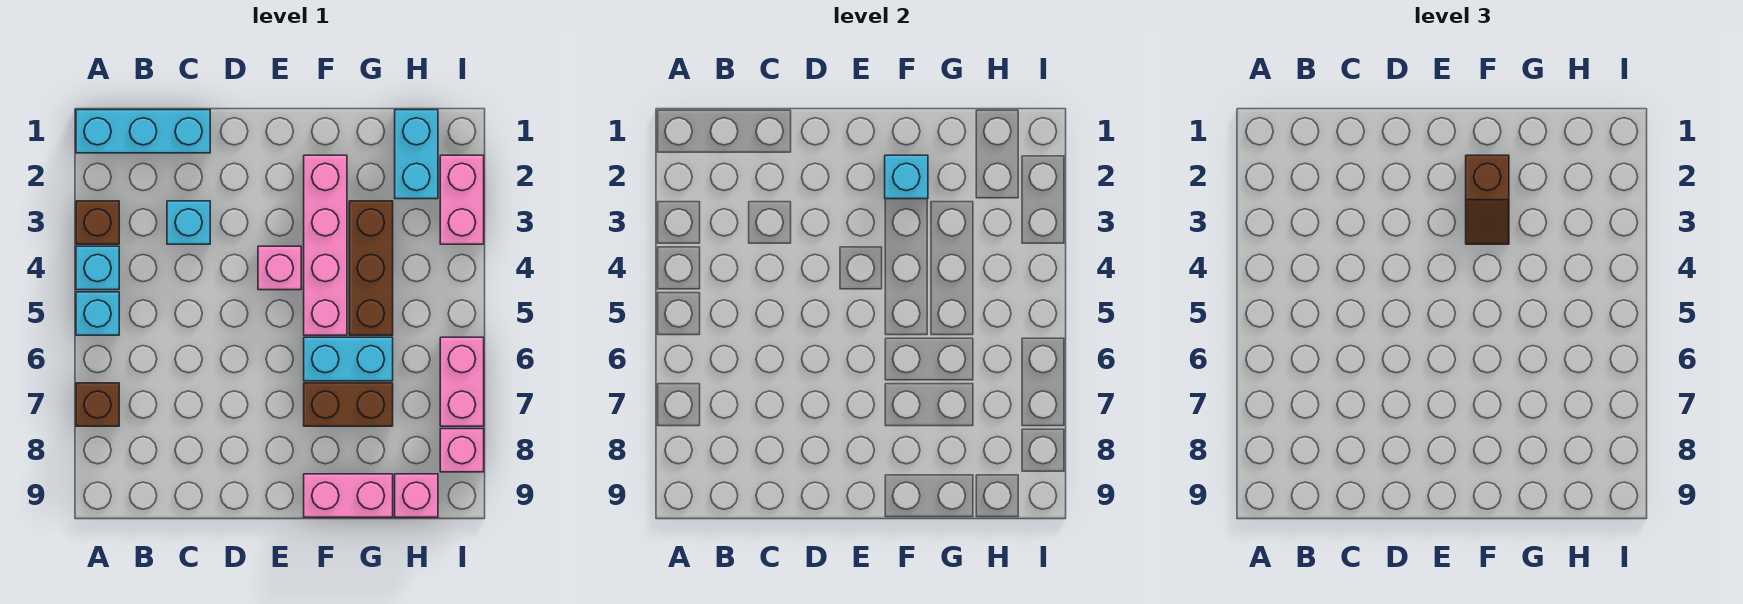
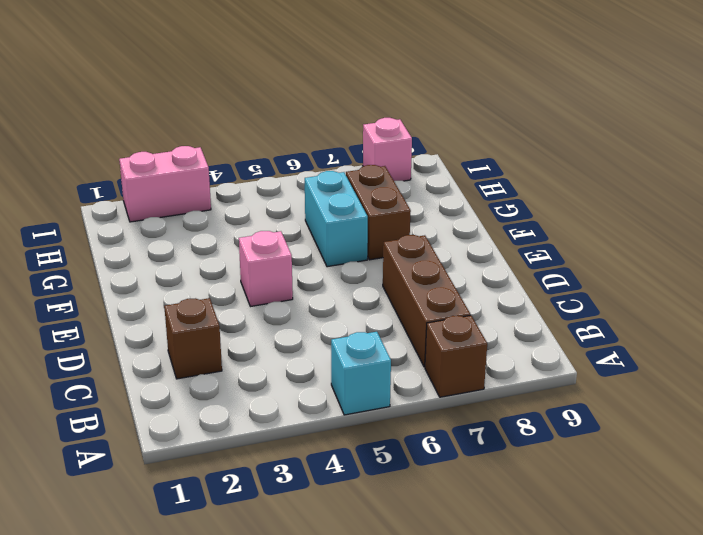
brown 1x3 brick [383,235,470,367] -> brown 1x3 brick turned to [349,201,393,335]
brown 1x1 brick [164,298,222,379] -> brown 1x1 brick moved to [76,201,119,244]
none -> cyan 1x3 brick [76,110,210,153]
none -> cyan 1x1 brick [76,246,119,290]
none -> cyan 1x1 brick [167,201,210,244]

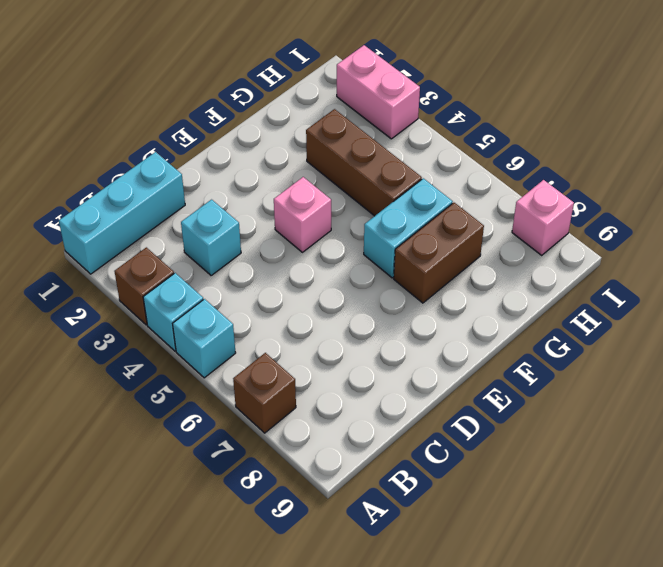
none -> pink 1x4 brick [304,155,347,335]
none -> pink 1x2 brick [304,474,393,517]
none -> cyan 1x2 brick [395,110,438,199]

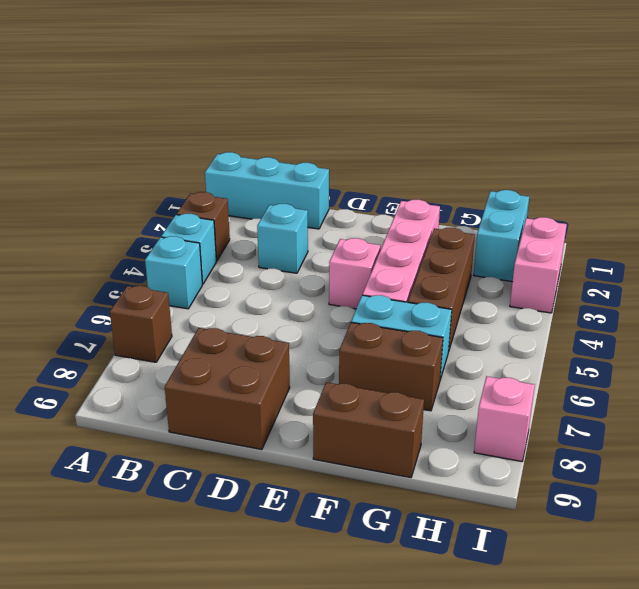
brown 2x2 brick [165,328,290,449] -> none
brown 1x2 brick [313,382,424,478] -> pink 1x2 brick [304,474,393,517]
none -> pink 1x1 brick [395,474,438,517]
none -> pink 1x2 brick [440,337,484,426]
none -> cyan 1x1 brick [885,155,928,199]

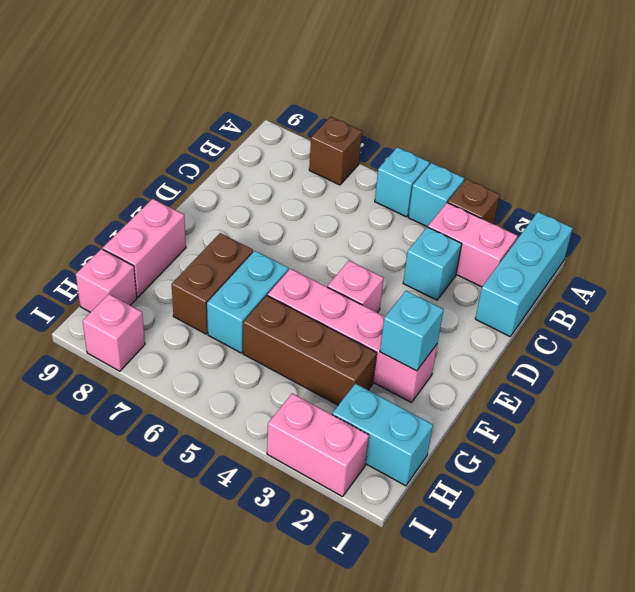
pink 1x2 brick [428,203,518,287] -> pink 1x2 brick moved to [440,337,484,426]
none -> brown 1x2 slope [1466,155,1509,244]

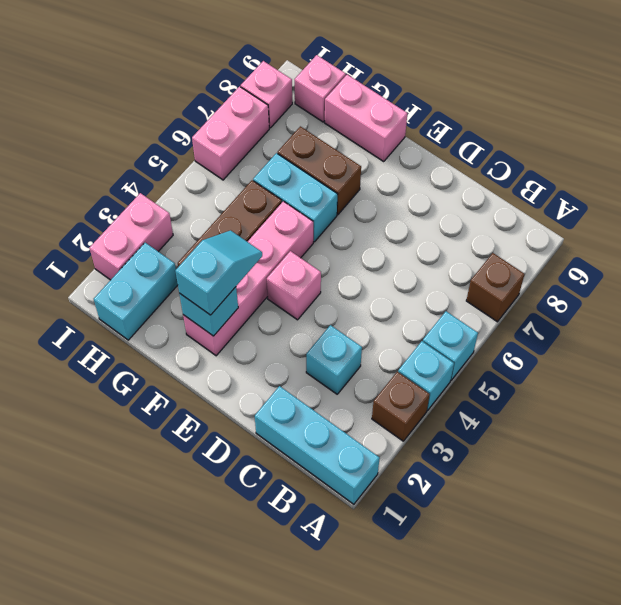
cyan 1x2 slope [175,230,262,315] -> brown 1x2 slope [1466,155,1509,244]

